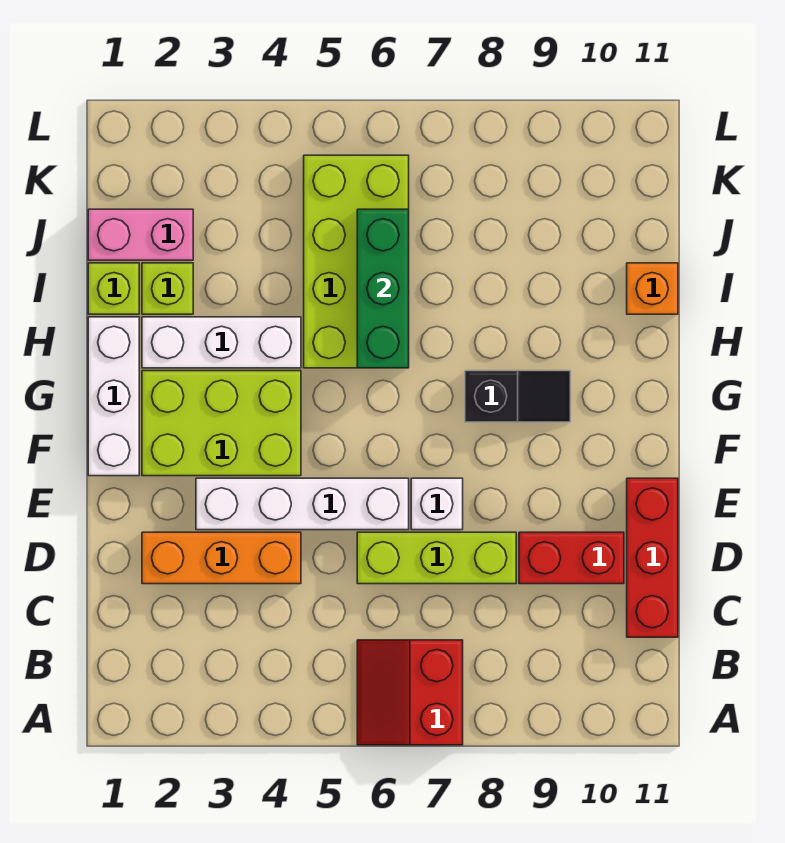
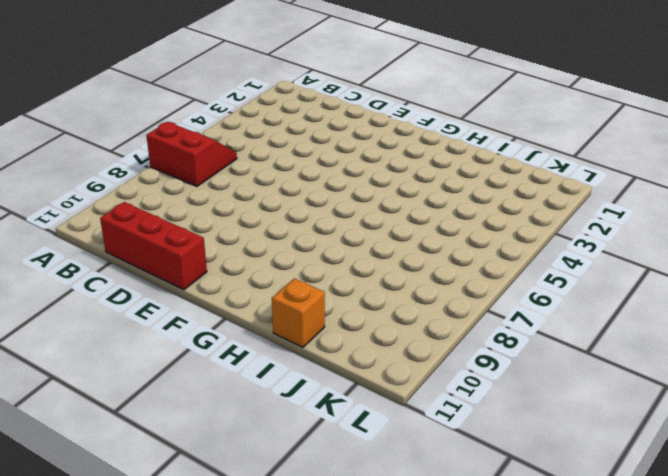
none -> orange 1x3 brick [142,532,301,584]
none -> lime 1x3 brick [357,532,516,584]
none -> red 1x2 brick [519,532,624,584]

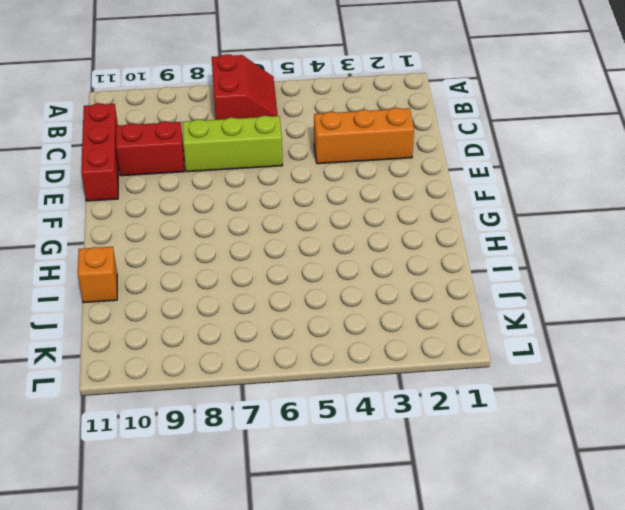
none -> white 1x4 brick [196,478,409,530]
none -> white 1x1 brick [411,478,463,530]
none -> white 1x3 brick [88,317,139,476]

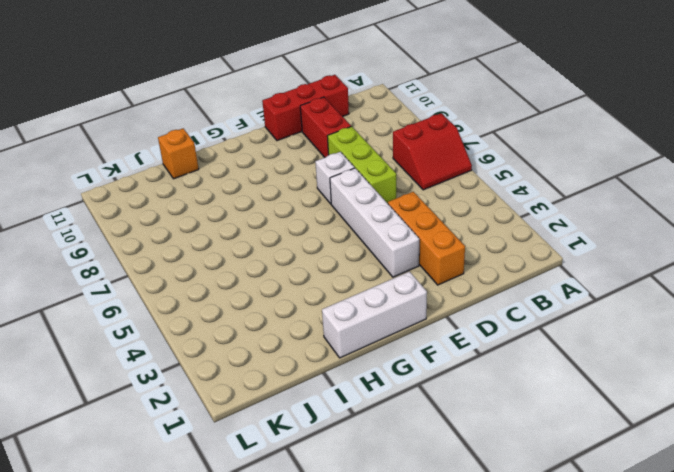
none -> lime 2x3 brick [142,371,301,476]
none -> black 1x2 slope [465,371,570,422]
none -> white 1x3 brick [142,317,301,368]

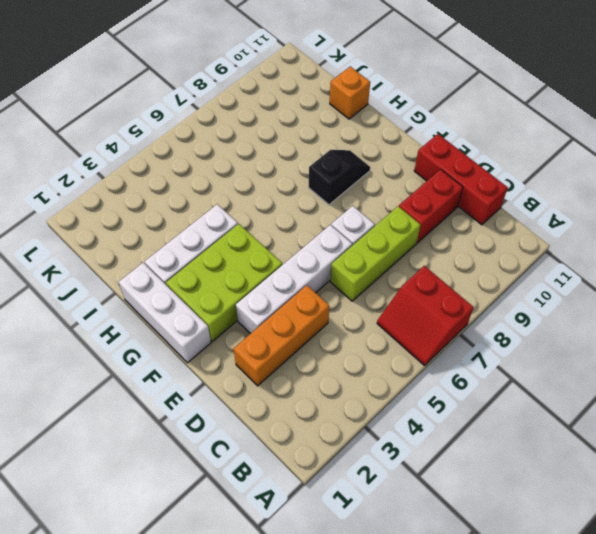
none -> lime 2x4 brick [304,155,409,368]
none -> lime 1x1 brick [88,263,139,314]
none -> lime 1x1 brick [142,263,193,314]

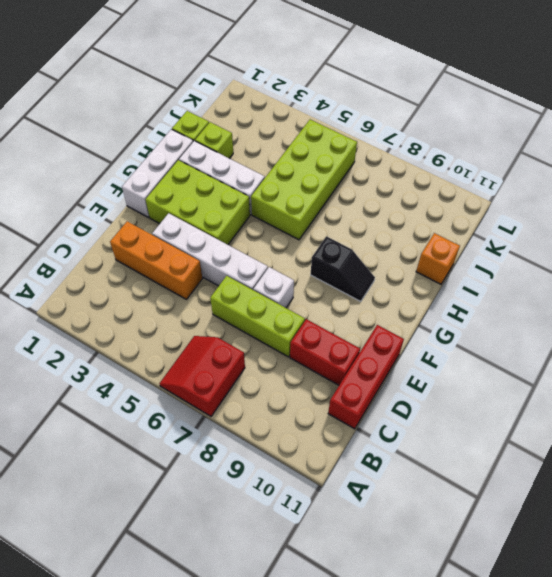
none -> pink 1x2 brick [88,209,193,260]
none -> green 1x3 brick [357,209,409,368]

